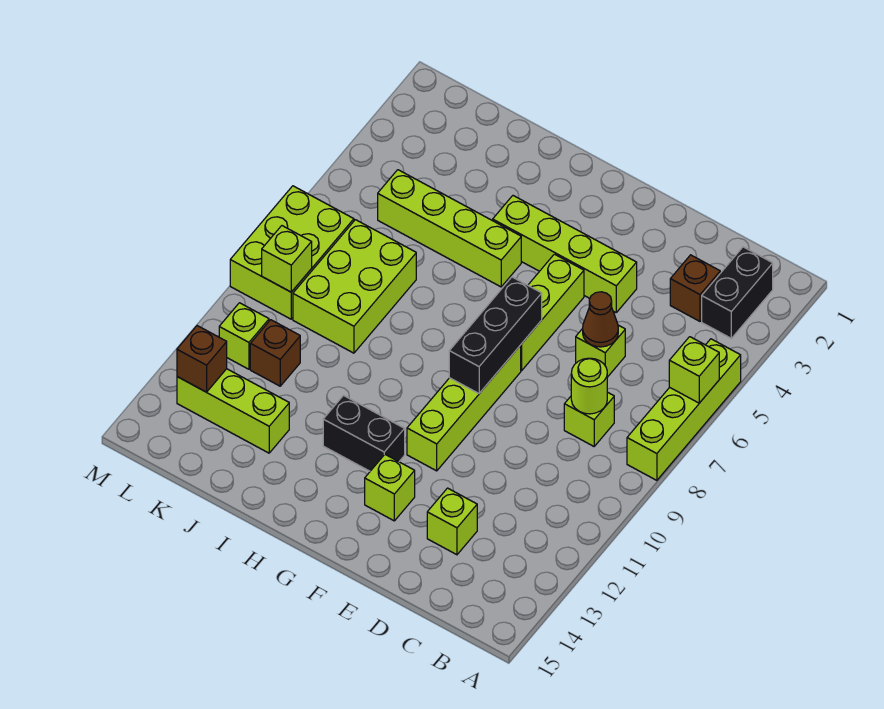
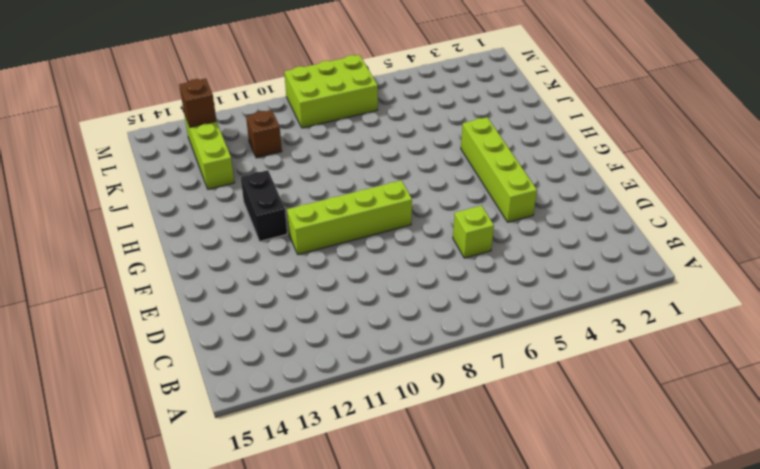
none -> lime 1x4 brick [627,339,741,480]
none -> black 1x2 brick [702,247,773,338]
none -> brown 1x1 brick [670,255,720,321]

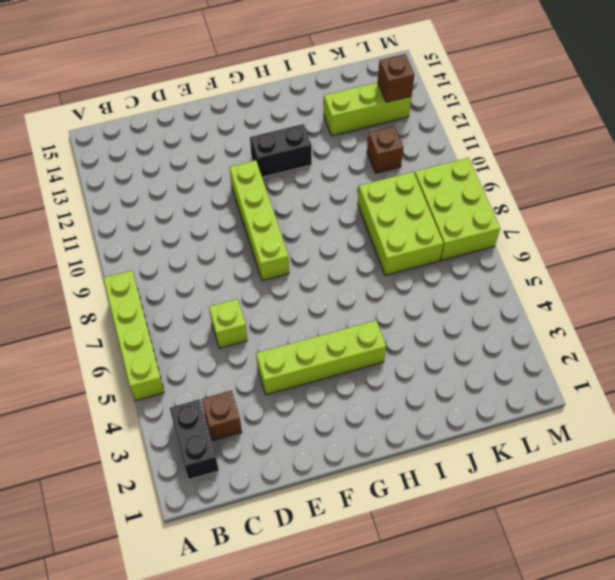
none -> lime 1x1 brick [564,392,614,446]
none -> lime 1x1 brick [427,488,477,555]
none -> lime 1x3 brick [520,254,584,371]

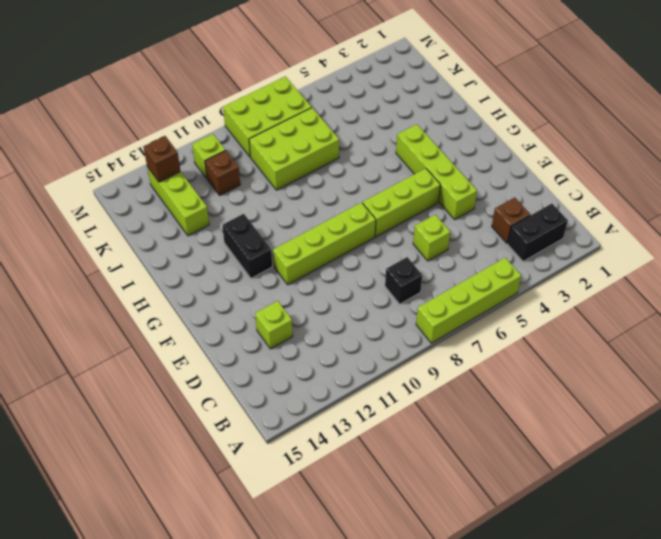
black 1x1 brick [385,257,422,304] -> lime 1x1 brick [564,392,614,446]
none -> lime 1x1 brick [365,455,415,521]
none -> lime 1x4 brick [378,170,521,287]
none -> lime 1x1 brick [669,337,719,403]

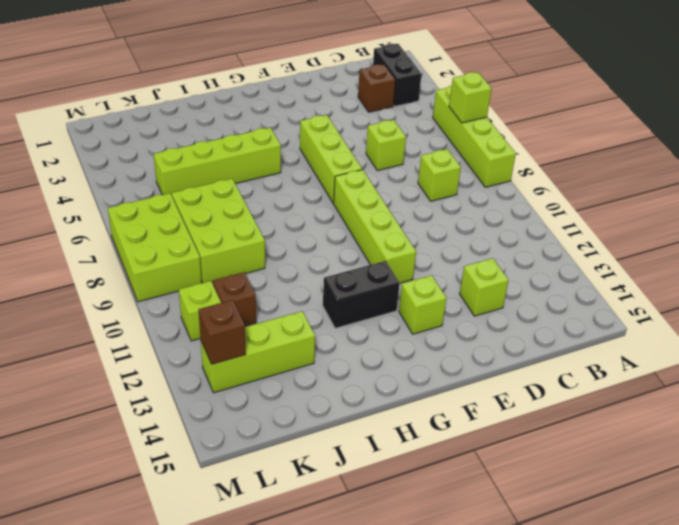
none -> lime 1x4 brick [493,196,637,312]
none -> lime 1x1 round brick [571,358,607,414]
none -> brown 1x1 cone [583,292,618,347]

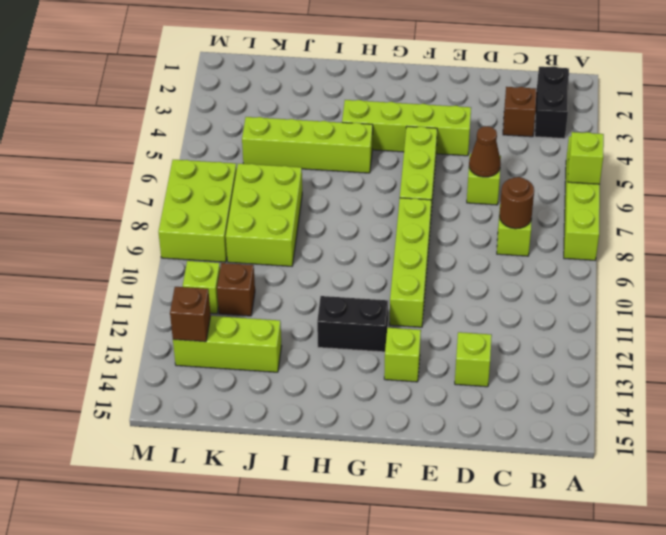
brown 1x1 round brick [499,177,534,229] -> lime 1x1 round brick [571,358,607,414]
none -> black 1x3 brick [449,277,542,393]
none -> lime 1x1 brick [262,226,312,292]

